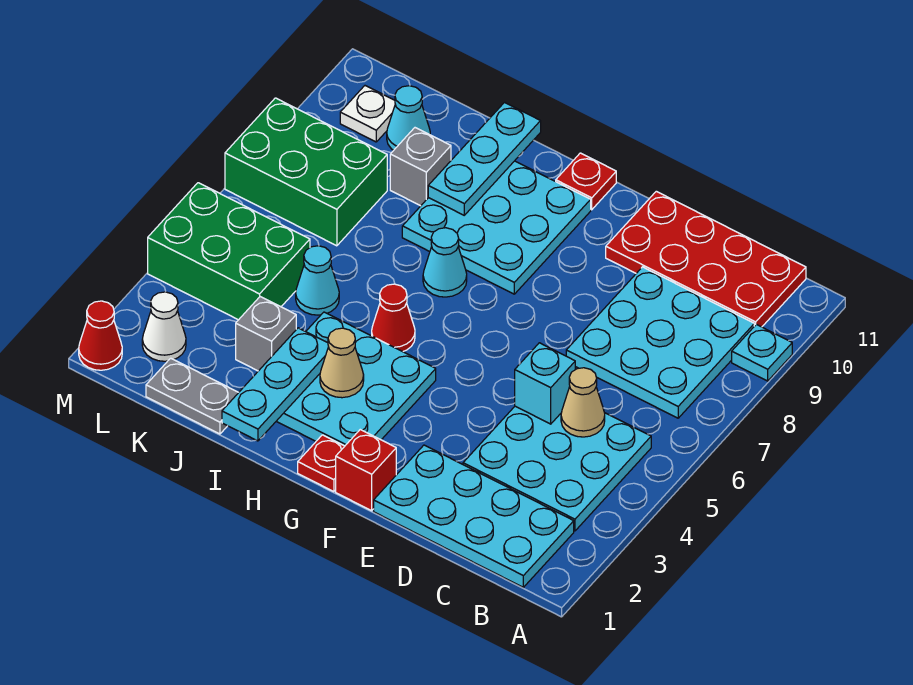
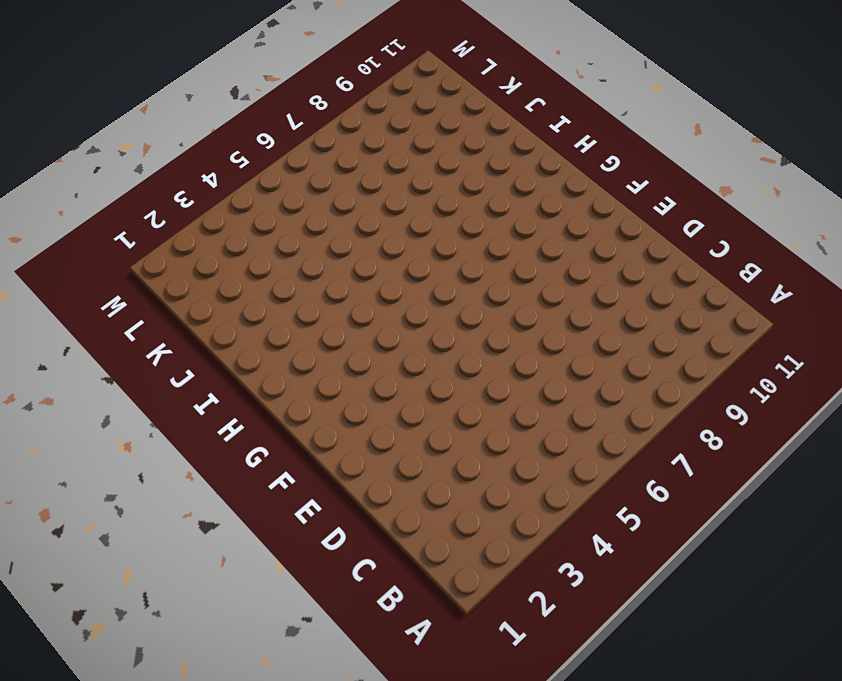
none -> cyan 1x1 plate [732,324,792,381]
none -> cyan 2x4 plate [374,445,574,587]
none -> cyan 3x3 plate [463,406,651,531]

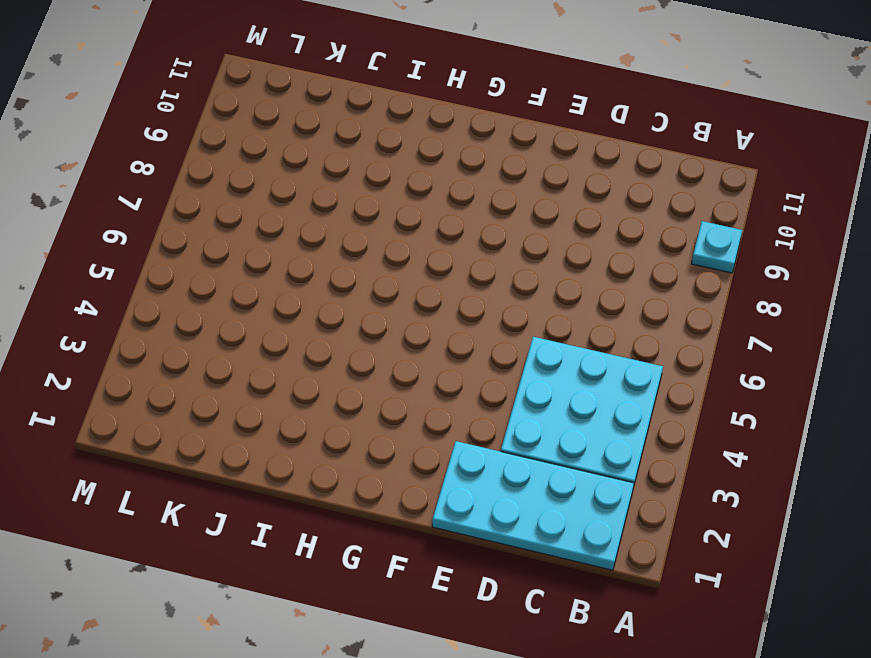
none -> cyan 3x3 plate [566,267,754,418]
none -> red 2x4 plate [606,191,806,327]
none -> red 1x1 brick [336,430,396,511]

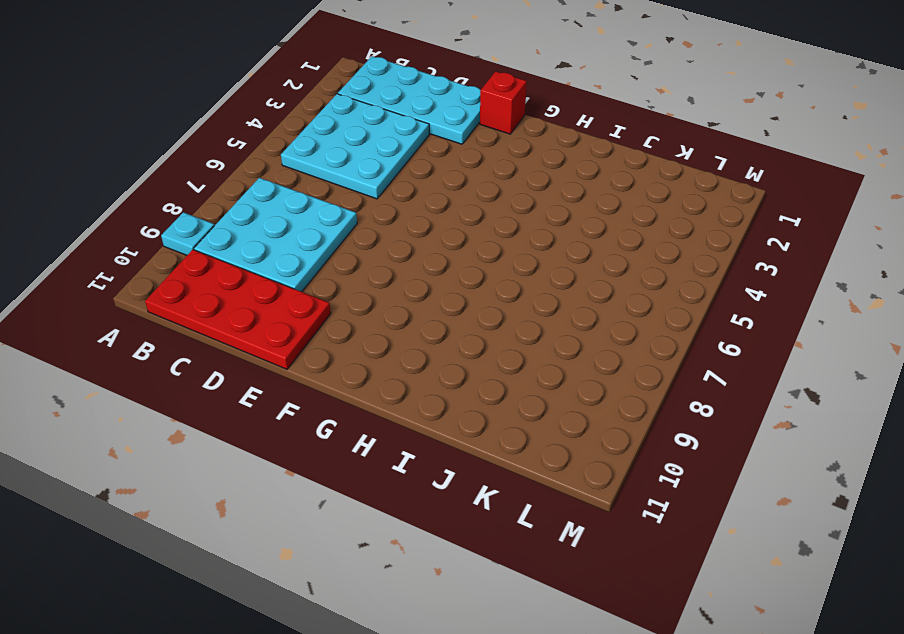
none -> red 1x1 plate [298,435,345,492]
none -> cyan 3x3 plate [276,312,436,446]
none -> cyan 3x3 plate [402,161,591,294]

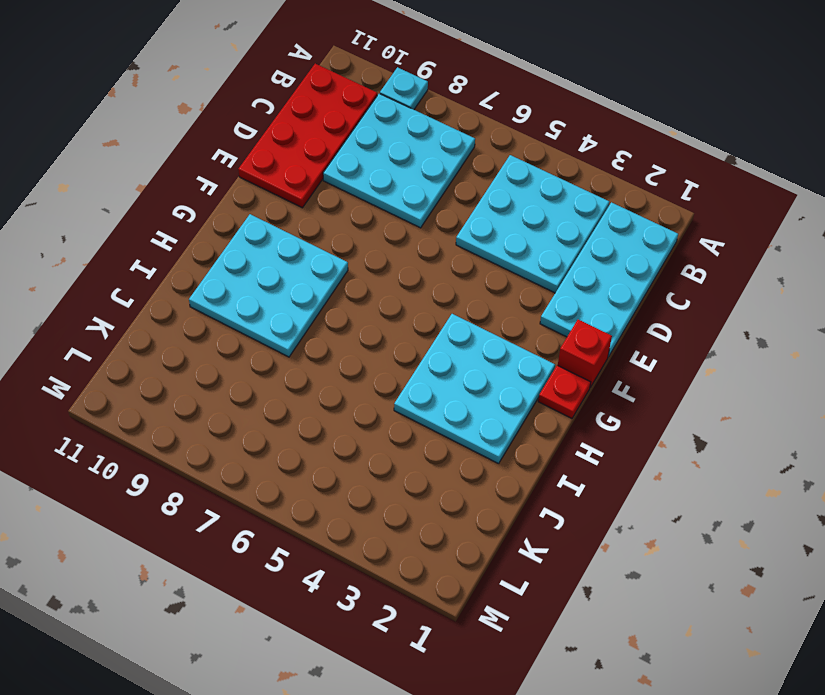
none -> red 1x1 plate [556,153,616,210]
none -> red 1x1 cone [372,284,415,352]
none -> cyan 1x1 cone [423,228,467,297]

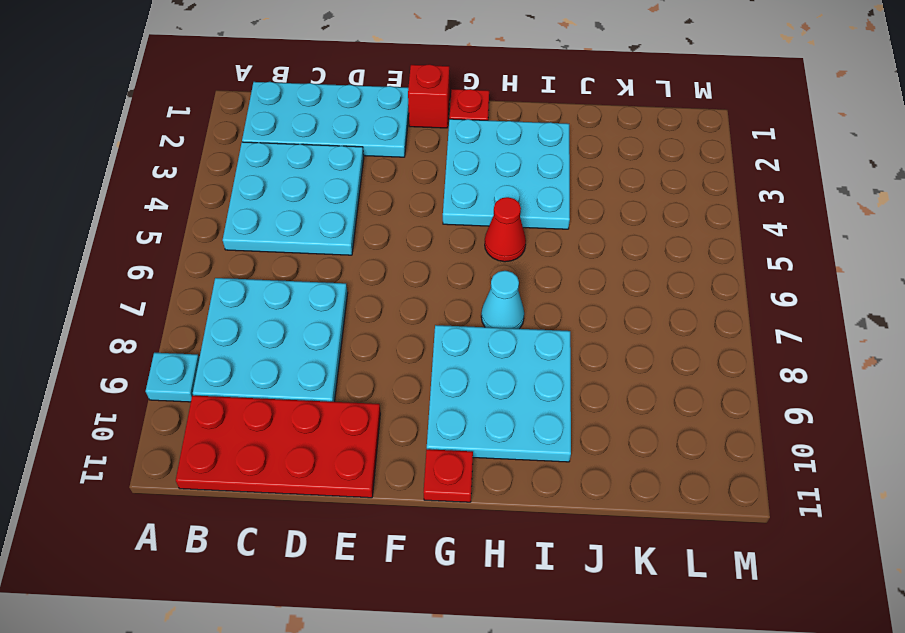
none -> grey 1x2 plate [146,358,239,434]
none -> grey 1x1 brick [236,297,296,371]
none -> cyan 1x1 cone [296,246,339,315]

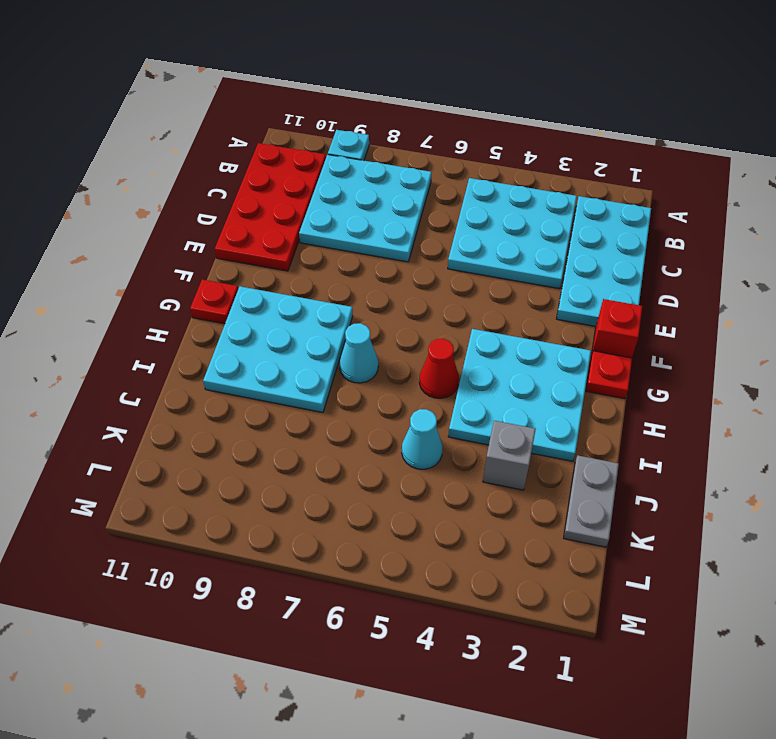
none -> grey 1x1 brick [390,128,451,206]
none -> green 2x3 brick [148,183,310,320]
none -> green 2x3 brick [225,98,387,246]

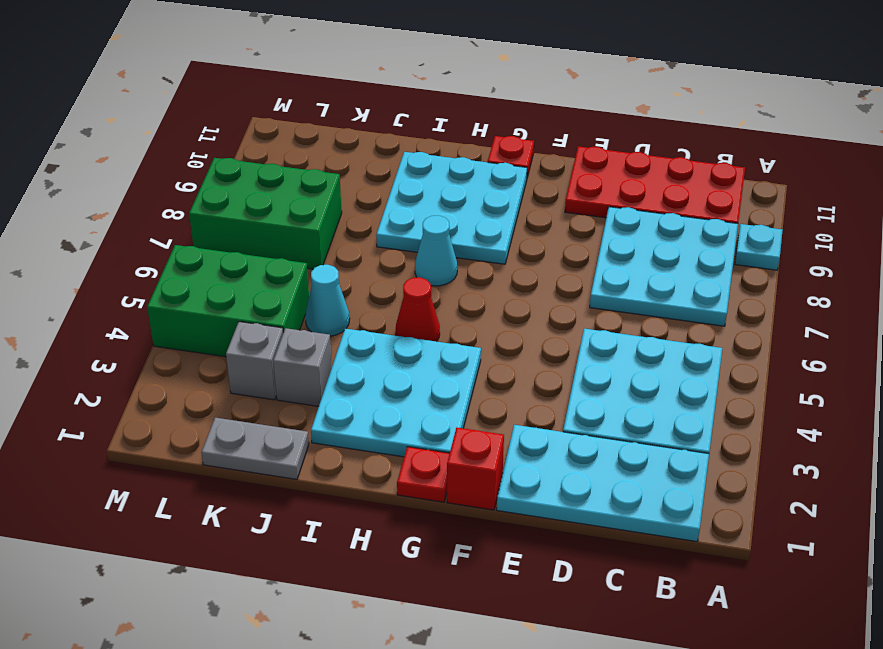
grey 1x1 brick [226,322,283,400] -> grey 1x1 brick moved to [390,128,451,206]
none -> cyan 1x1 cone [387,86,430,150]
none -> white 1x1 cone [142,292,186,361]
none -> white 1x1 plate [340,86,395,142]

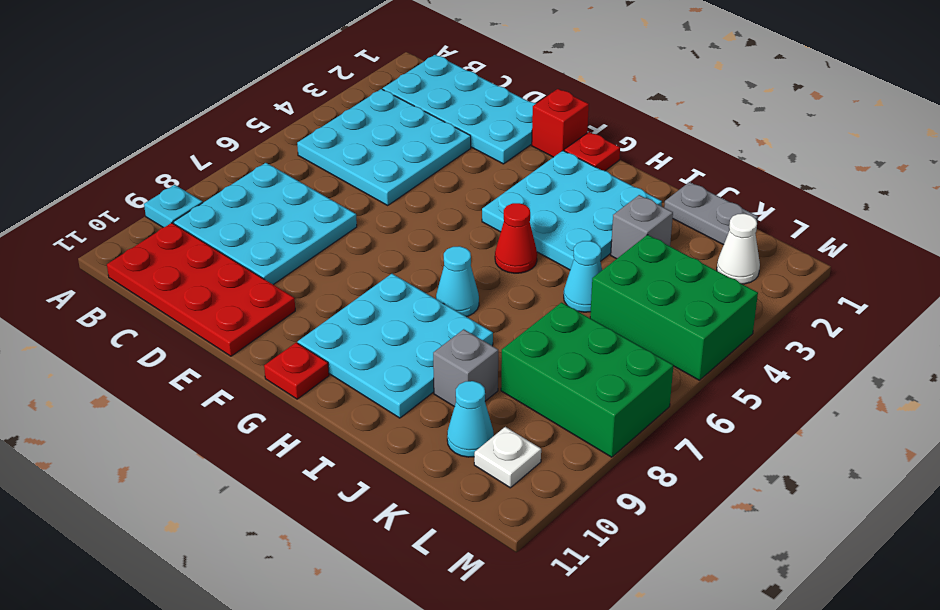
none -> red 1x1 cone [79,301,122,370]
none -> tan 1x1 cone [561,368,605,437]
none -> cyan 1x1 brick [515,343,575,424]

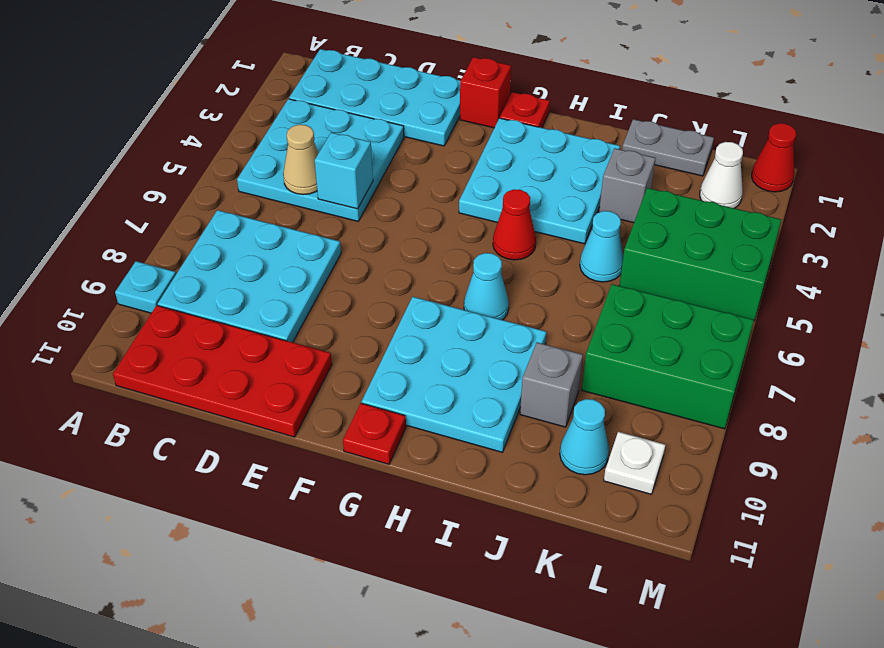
none -> tan 1x1 cone [320,328,364,398]
none -> cyan 1x3 plate [222,328,329,441]
none -> cyan 1x3 plate [428,102,541,215]

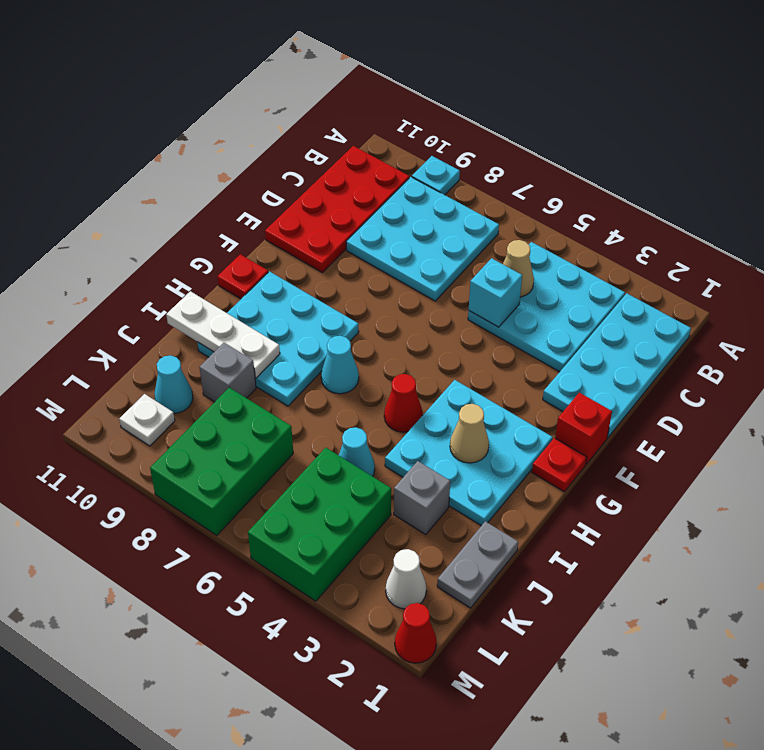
white 1x3 plate [166,291,280,378] -> cyan 1x3 plate [428,102,541,215]
none -> cyan 1x3 plate [222,328,329,441]

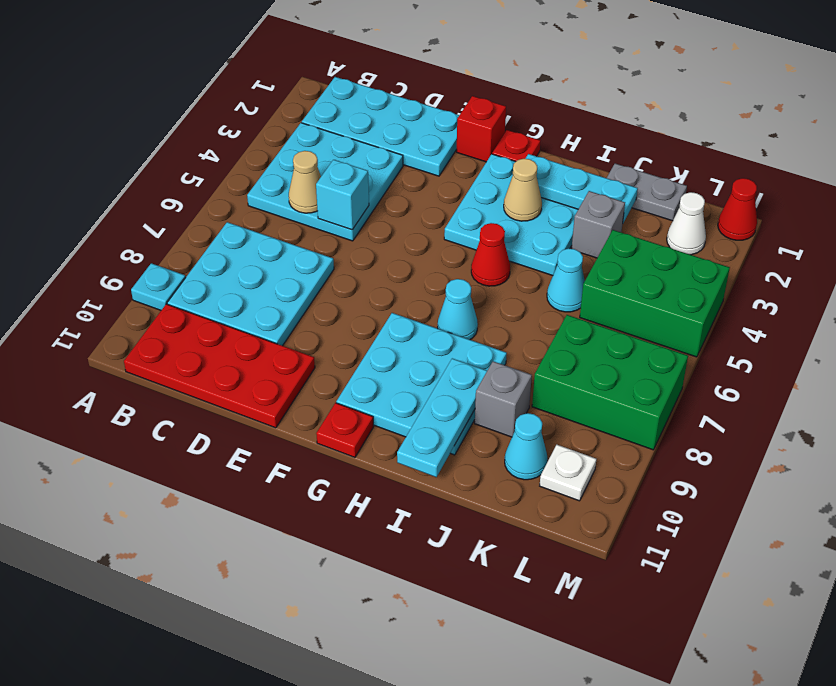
cyan 1x3 plate [525,154,638,223] -> cyan 1x3 plate turned to [222,328,329,441]

